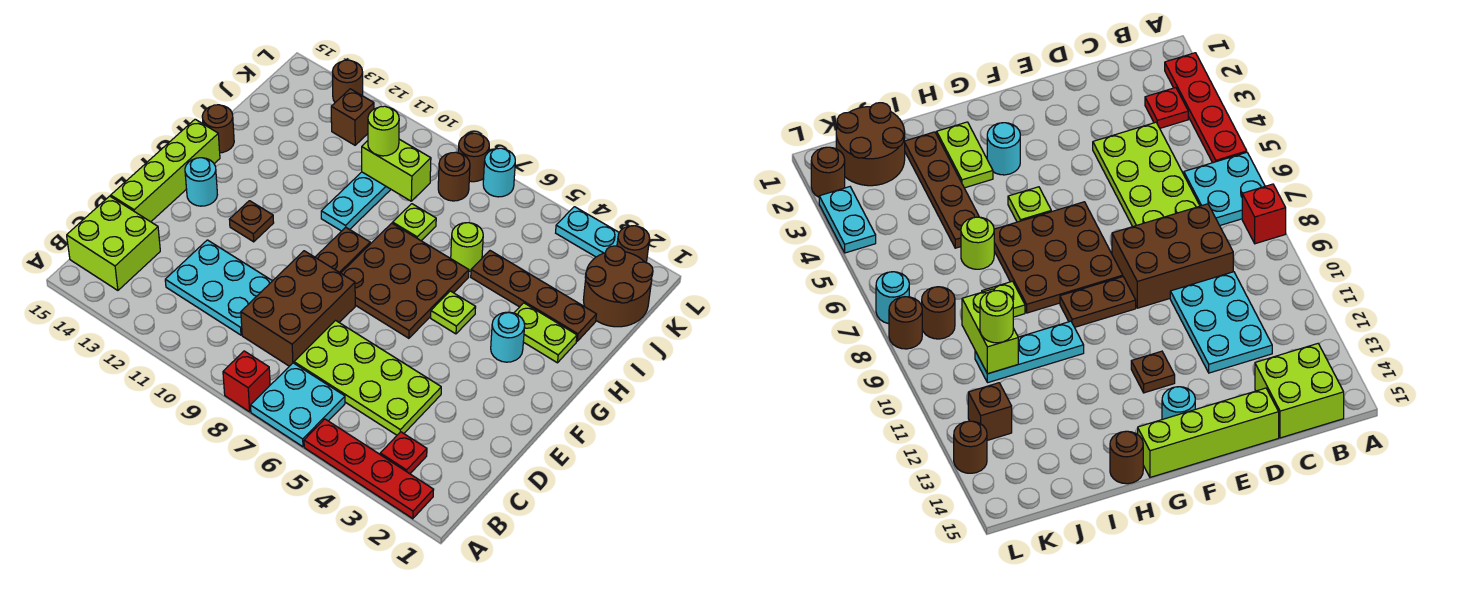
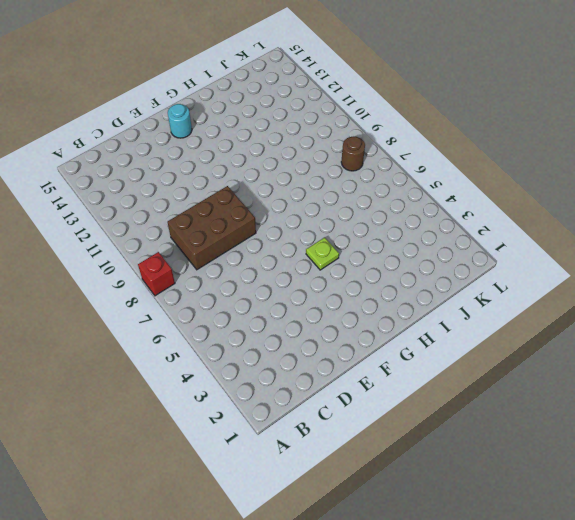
none -> red 1x4 plate [304,419,434,519]
none -> cyan 2x2 plate [251,363,345,447]
none -> red 1x1 plate [380,432,427,474]
none -> lime 2x2 brick [67,196,160,290]

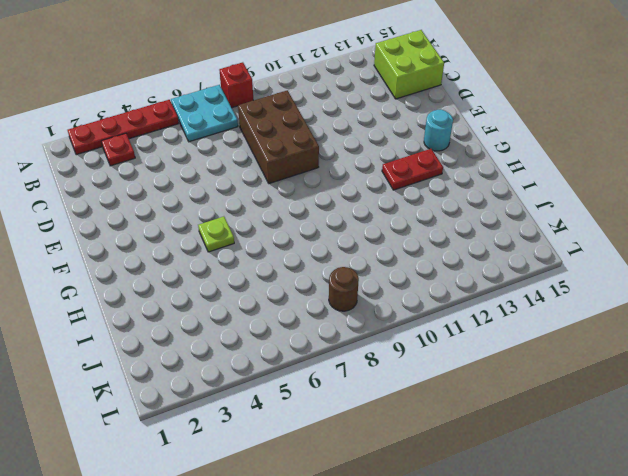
red 1x2 plate [382,149,443,190] -> none
none -> lime 2x4 plate [294,321,441,435]
none -> cyan 2x3 plate [165,240,272,335]
none -> lime 1x4 brick [111,119,220,222]
none -> brown 3x3 plate [341,223,469,338]

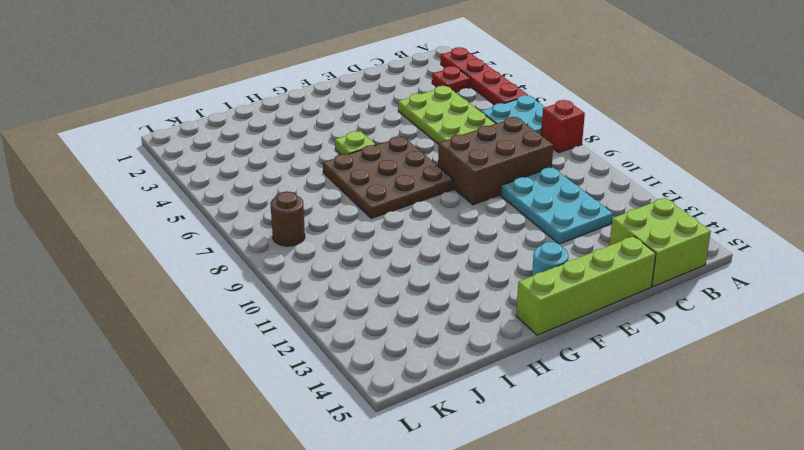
none -> brown 1x2 plate [315,228,370,273]
none -> brown 1x1 plate [229,201,274,242]
none -> cyan 1x1 round brick [491,312,525,362]
none -> lime 1x2 plate [514,303,577,363]

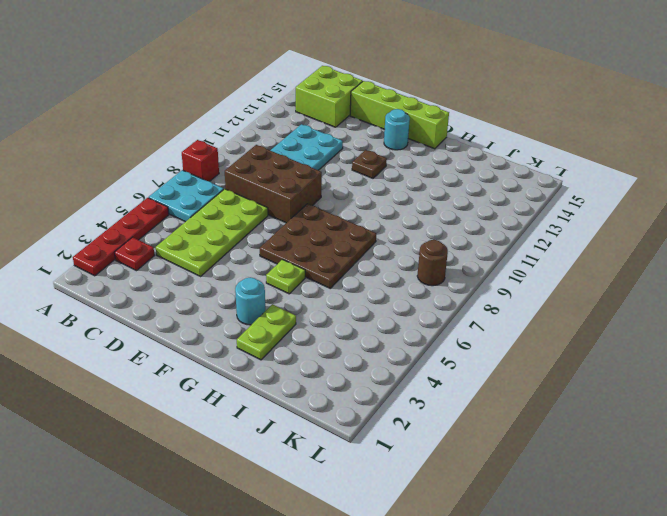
none -> brown 1x2 plate [315,228,370,273]
none -> cyan 1x3 plate [321,172,391,231]
none -> brown 1x1 round brick [202,105,234,153]
none -> brown 1x4 plate [471,251,596,341]

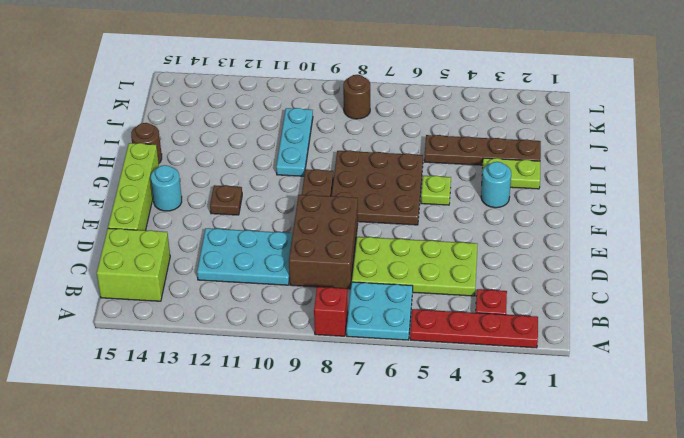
none -> lime 1x1 round brick [451,223,483,271]
none -> lime 1x1 plate [393,204,436,241]
none -> brown 2x2 round brick [584,246,653,327]
none -> brown 1x1 brick [331,89,374,145]

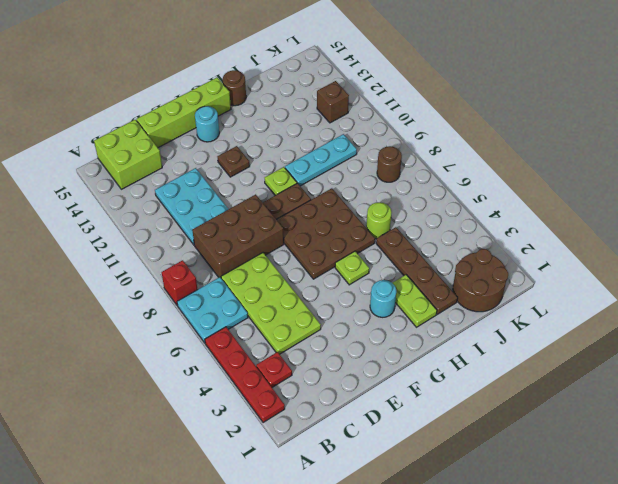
lime 1x1 plate [265,167,297,195] -> lime 1x1 plate moved to [393,204,436,241]
none -> brown 1x1 round brick [617,226,650,263]
none -> cyan 1x2 plate [556,207,619,257]
none -> cyan 1x1 round brick [483,148,515,197]
none -> brown 1x1 round brick [458,133,489,182]

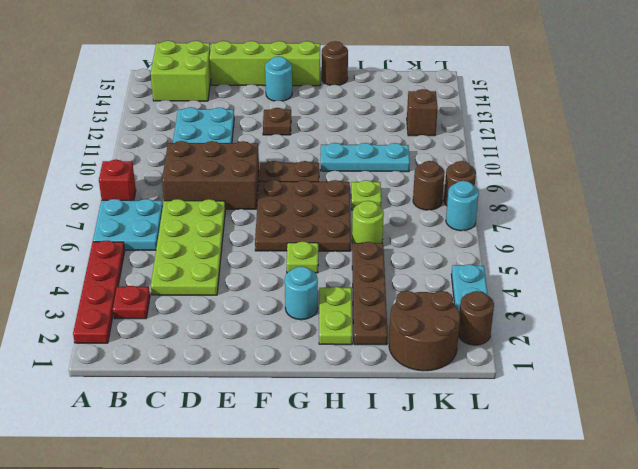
none -> brown 1x1 round brick [332,60,363,102]
none -> lime 1x2 brick [362,139,431,201]
none -> lime 1x1 round brick [368,106,399,156]

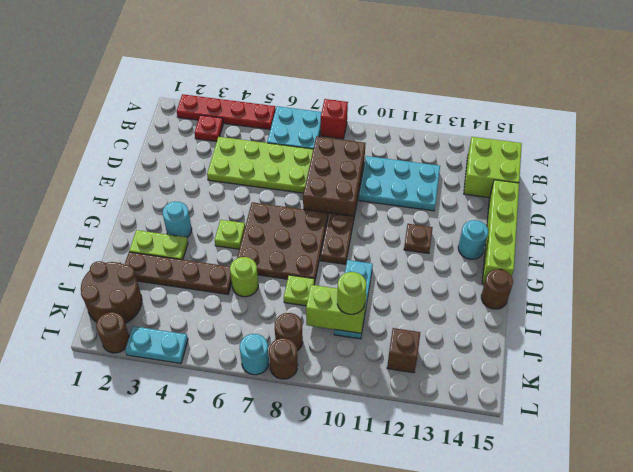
none -> brown 1x1 round brick [332,60,363,102]

